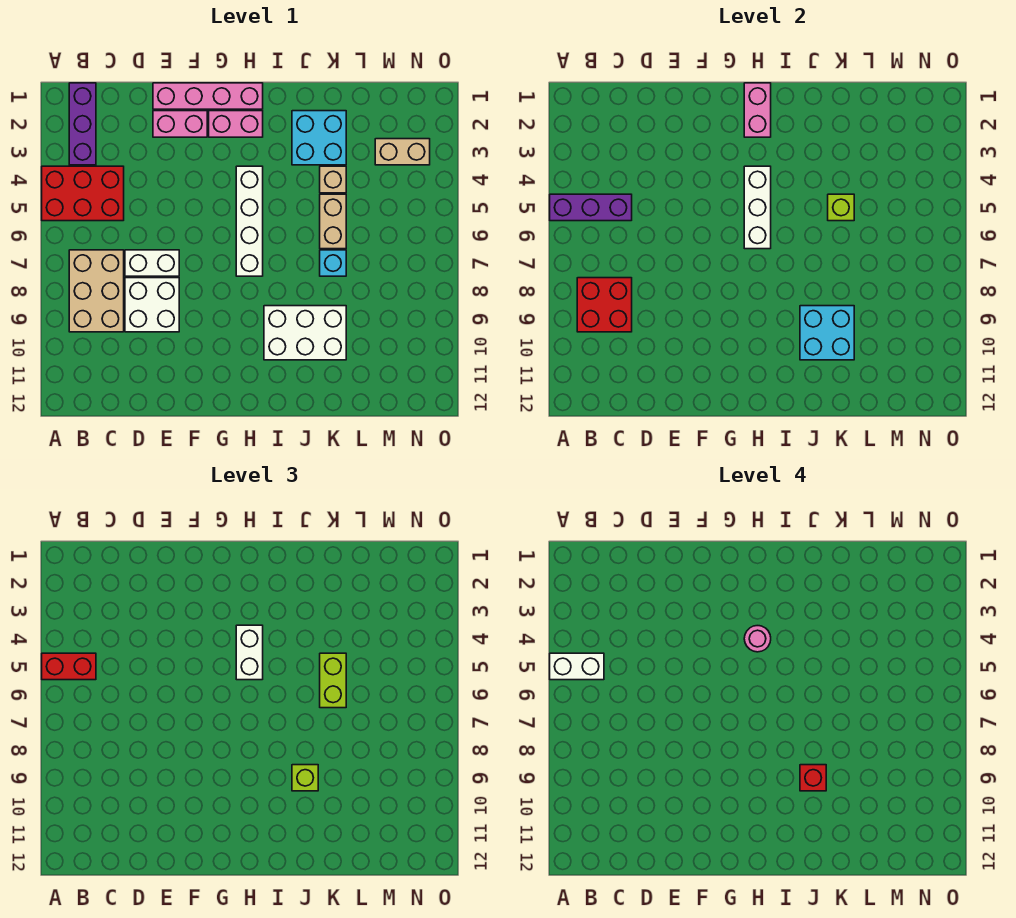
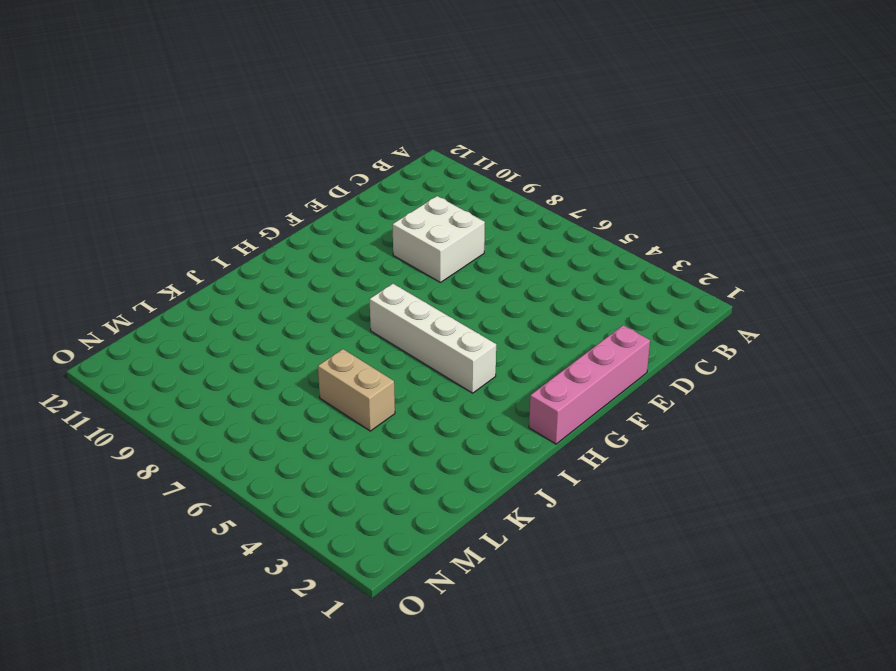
none -> red 2x3 brick [42,166,124,221]
none -> purple 1x3 brick [69,83,96,165]
none -> tan 2x3 brick [69,250,124,332]

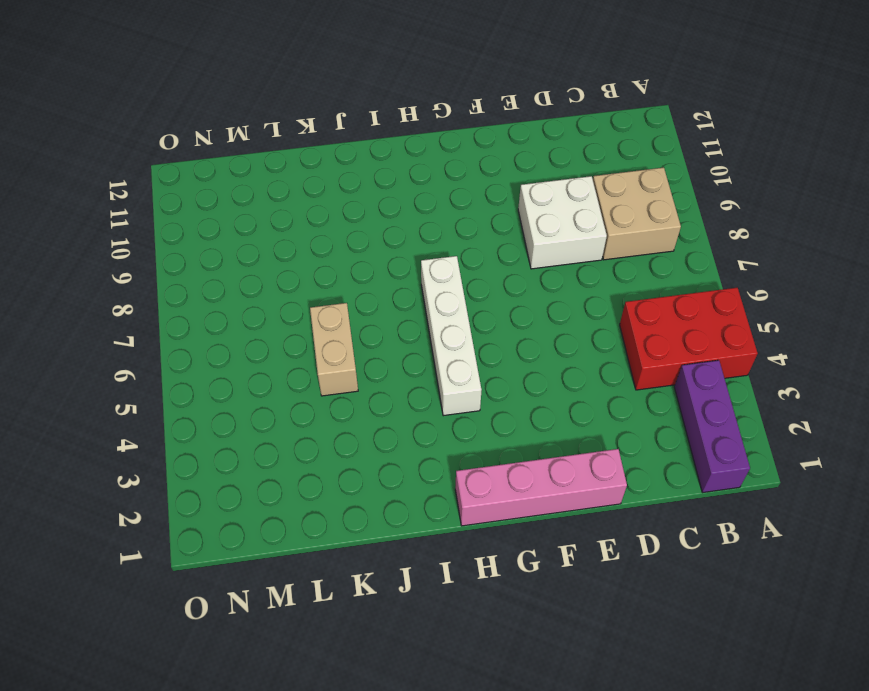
tan 2x2 brick [593,168,681,260] -> tan 2x3 brick [69,250,124,332]
none -> white 1x2 brick [125,250,179,276]
none -> pink 1x2 brick [153,111,207,137]
none -> pink 1x2 brick [209,111,263,137]

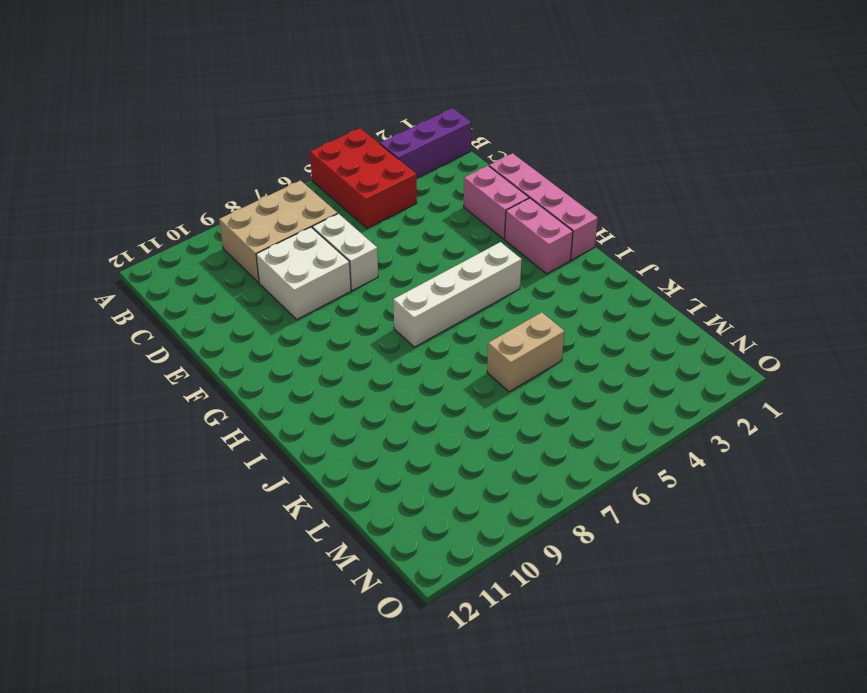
none -> white 2x3 brick [264,306,346,360]
none -> cyan 2x2 brick [292,111,346,165]
none -> tan 1x1 brick [320,166,346,193]

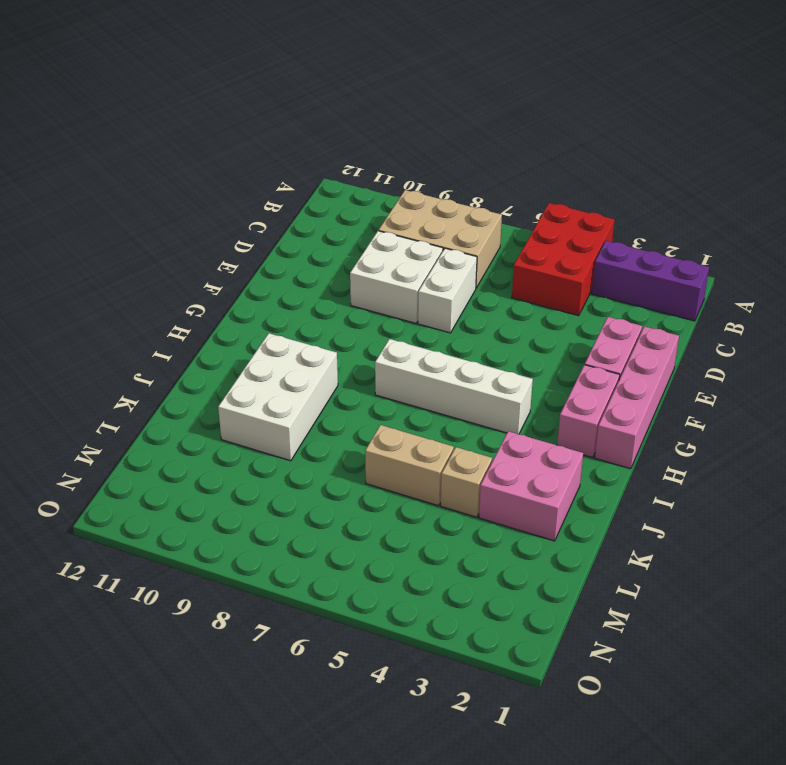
pink 2x2 brick [479,431,583,541] -> cyan 2x2 brick [292,111,346,165]
none -> cyan 1x1 brick [320,250,346,276]
none -> tan 1x2 brick [375,139,430,165]
none -> purple 1x3 brick [550,194,632,221]

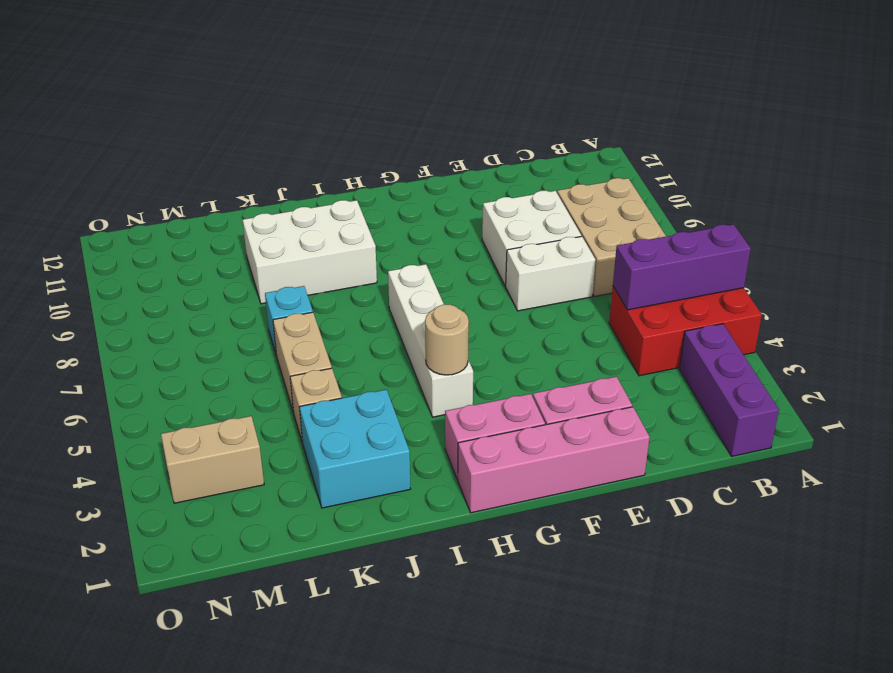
tan 1x1 round brick [425,304,469,375] -> white 1x3 brick [744,166,771,249]
none -> red 2x2 brick [577,278,632,332]
none -> pink 1x2 brick [744,83,771,137]
none -> cyan 2x2 brick [800,306,854,360]

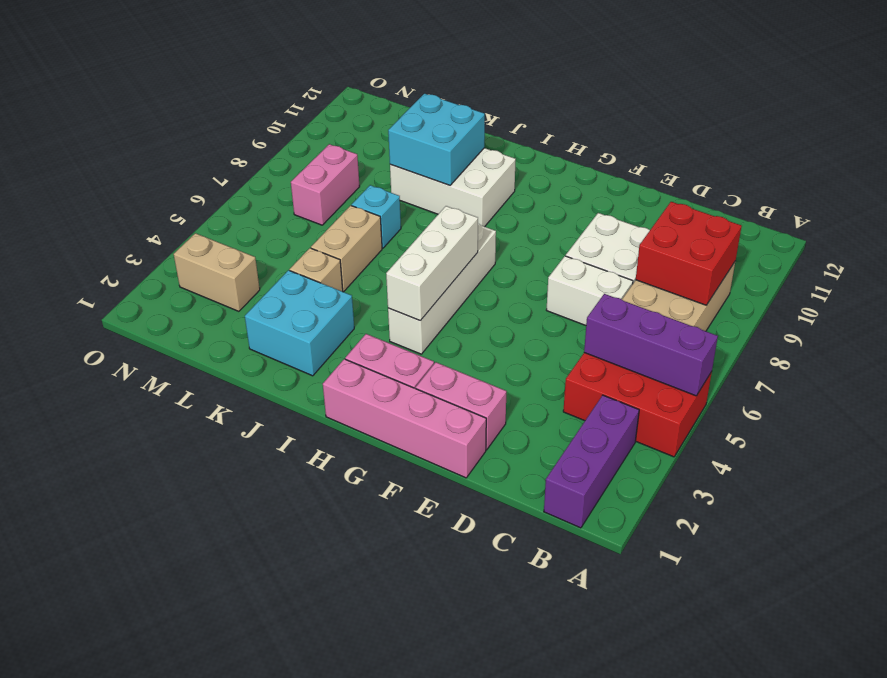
pink 1x2 brick [291,144,360,225] -> pink 1x2 brick moved to [744,83,771,137]
none -> lime 1x1 brick [828,194,854,221]
none -> red 1x2 brick [42,653,96,680]
none -> white 1x2 brick [236,625,263,680]

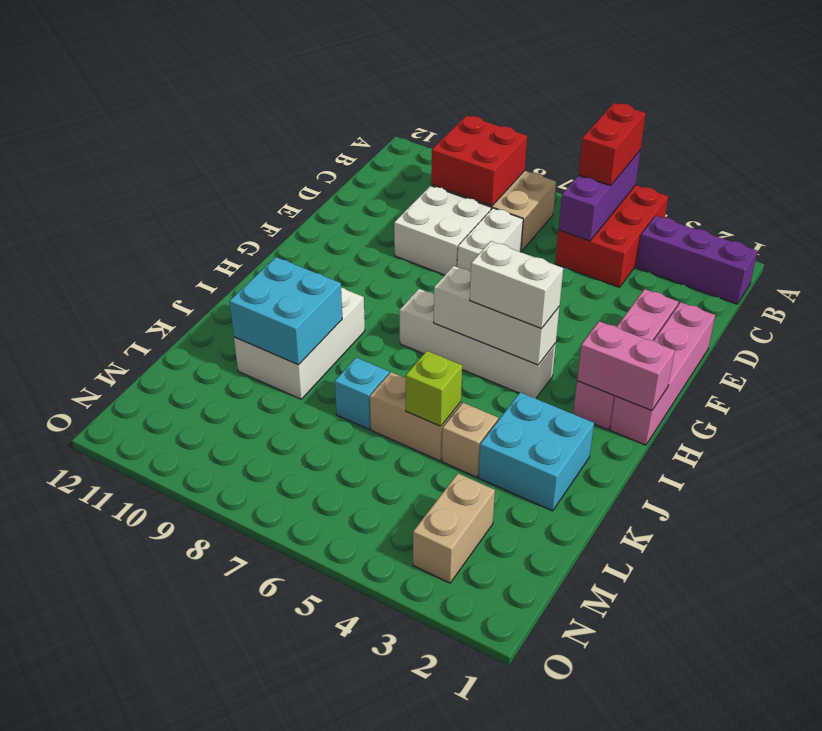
none -> lime 1x1 brick [292,765,318,791]
none -> lime 1x2 brick [320,653,346,708]
none -> white 1x2 brick [550,653,604,680]

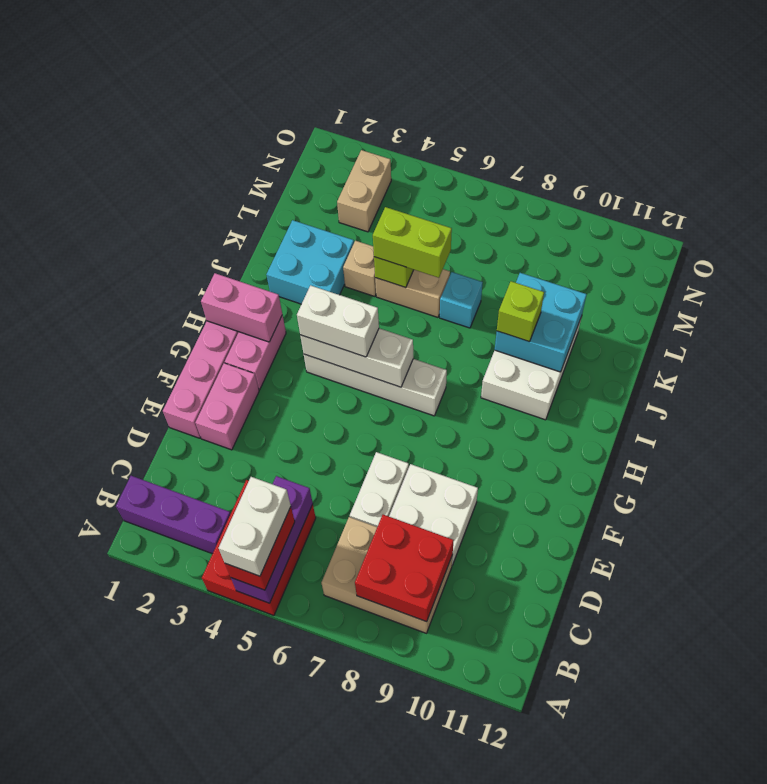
none -> pink 1x1 round brick [744,626,771,652]
none -> red 1x1 brick [800,765,826,791]

